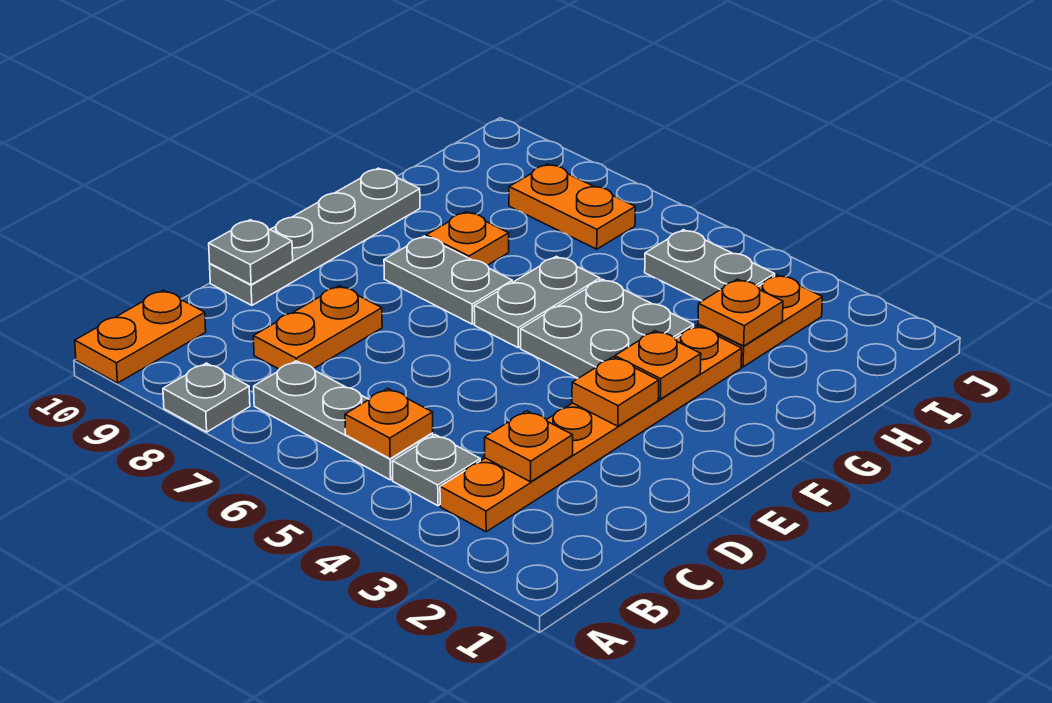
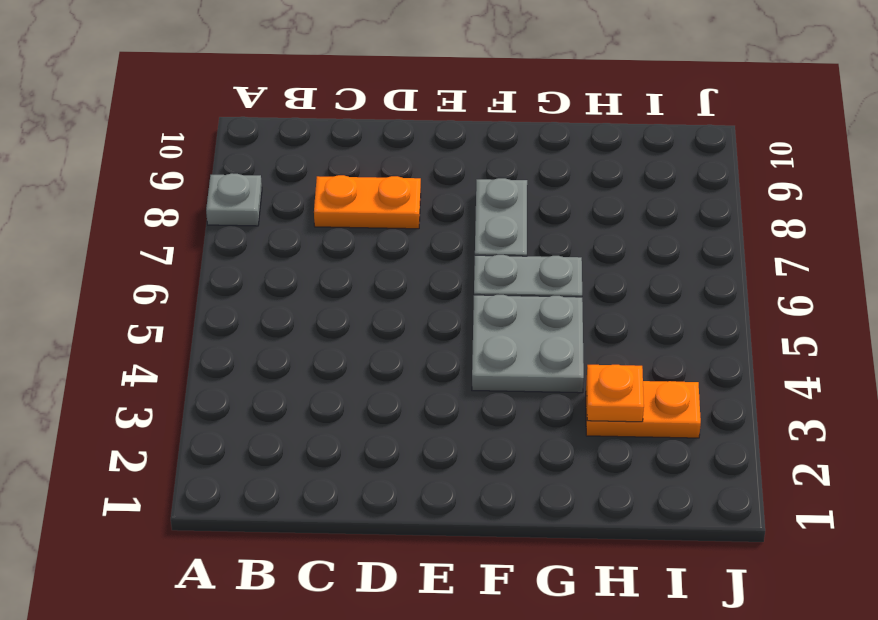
none -> orange 1x2 plate [75,290,206,383]
none -> orange 1x6 plate [440,326,742,532]
none -> grey 1x1 plate [392,435,480,506]

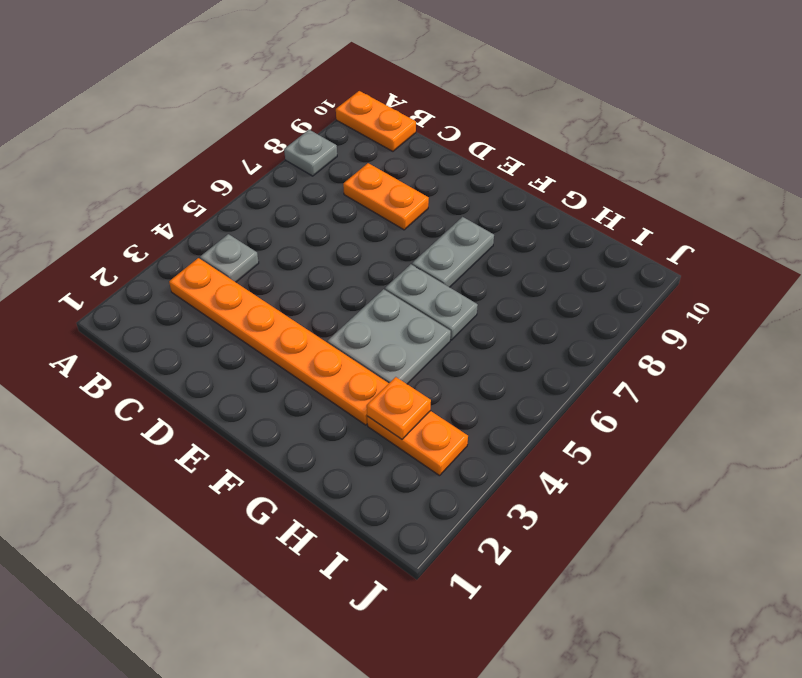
none -> grey 1x3 plate [254,361,433,480]
none -> grey 1x4 plate [210,168,420,305]
none -> orange 1x1 plate [426,212,509,265]

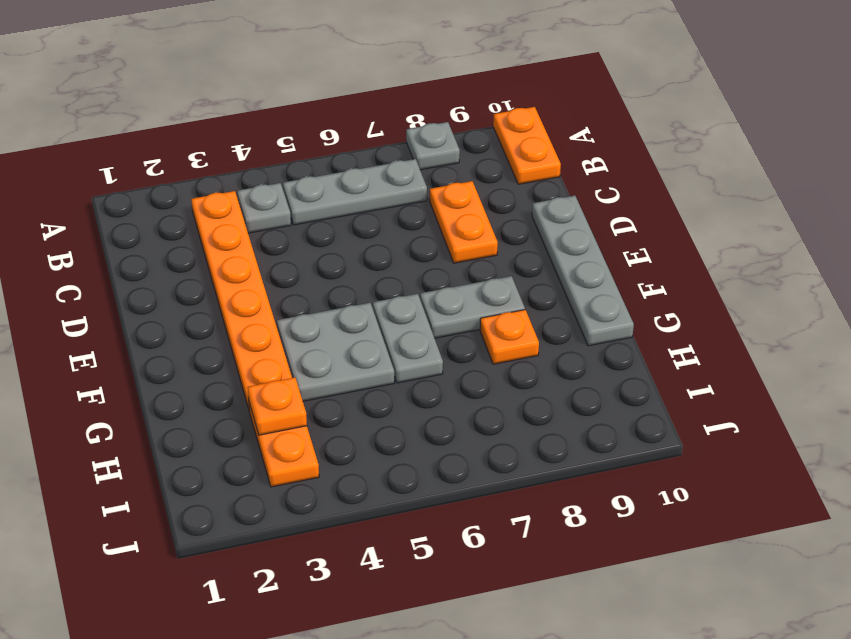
none -> grey 1x2 plate [645,230,775,301]
none -> orange 1x2 plate [509,164,635,249]
none -> orange 1x1 plate [345,388,433,459]

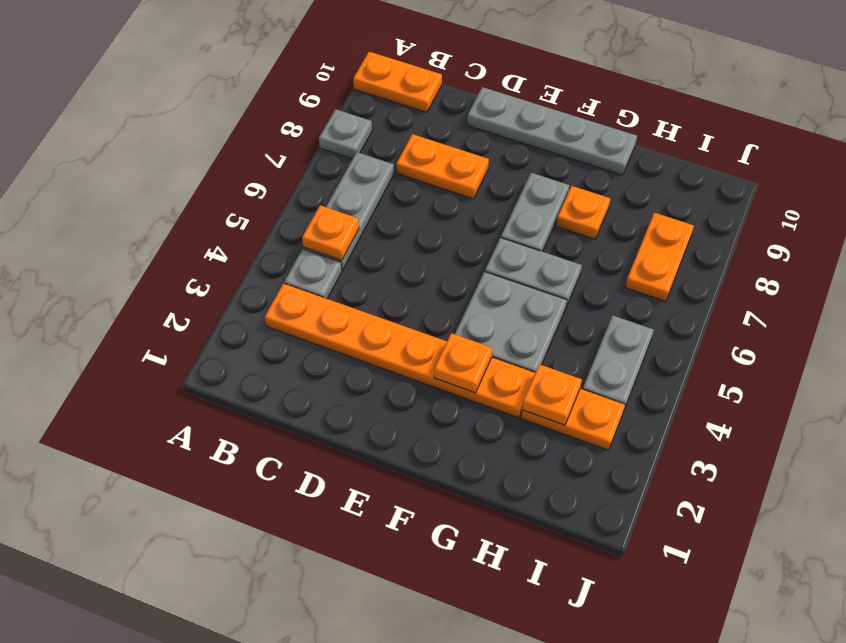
none -> orange 1x1 plate [485,411,573,482]
none -> grey 1x1 plate [209,220,293,285]
none -> orange 1x1 plate [572,357,659,426]

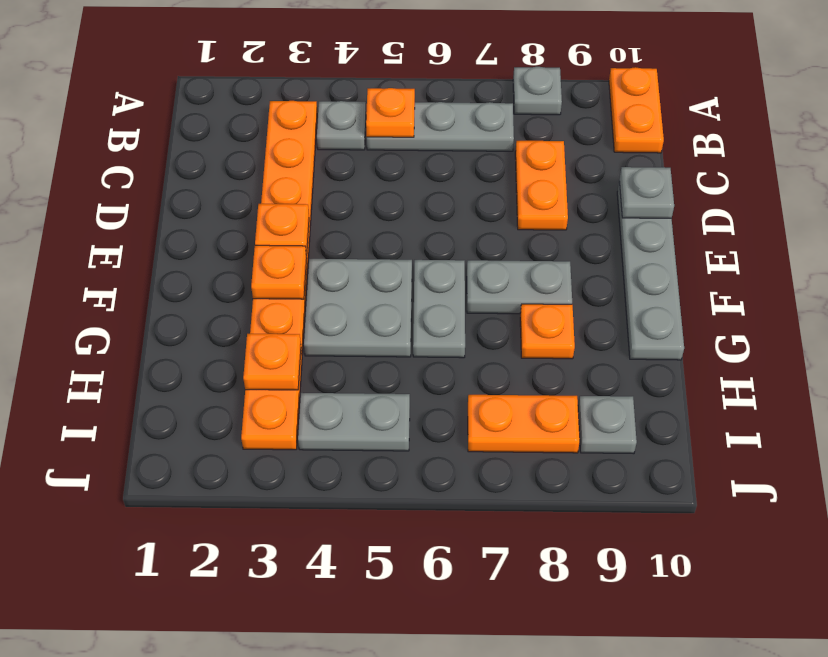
grey 1x1 plate [578,396,637,454] -> none
none -> orange 1x1 plate [485,411,573,482]

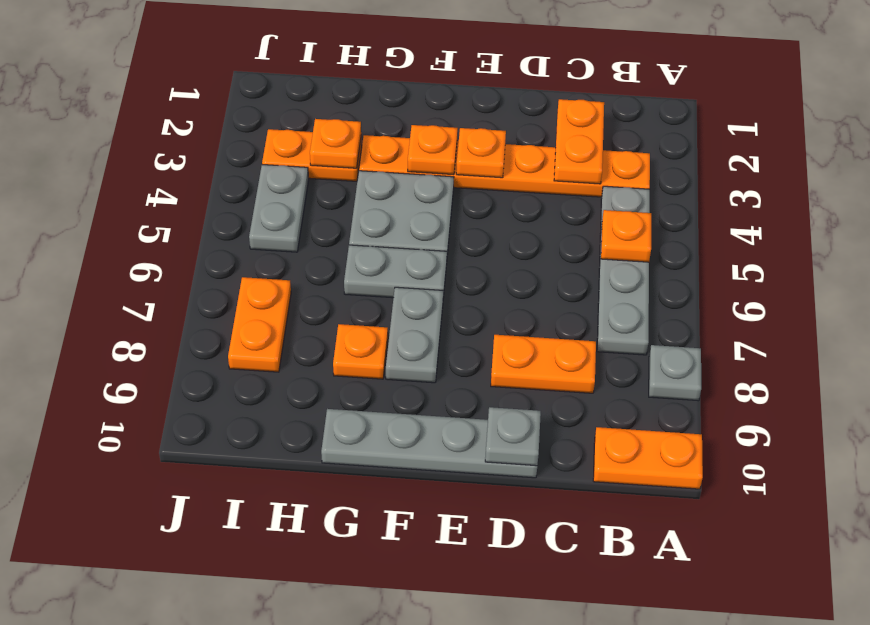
orange 1x2 plate [554,99,604,184] -> orange 1x1 plate [485,411,573,482]

